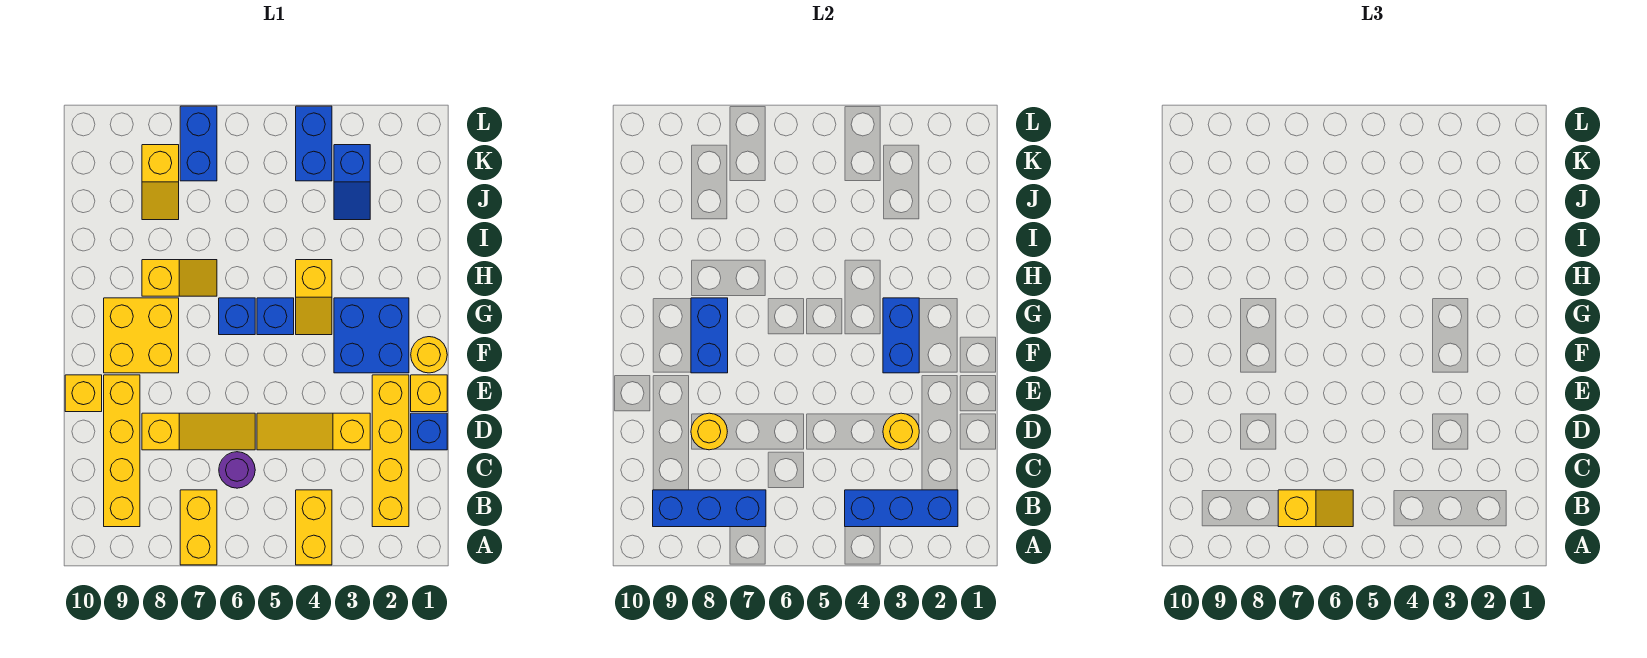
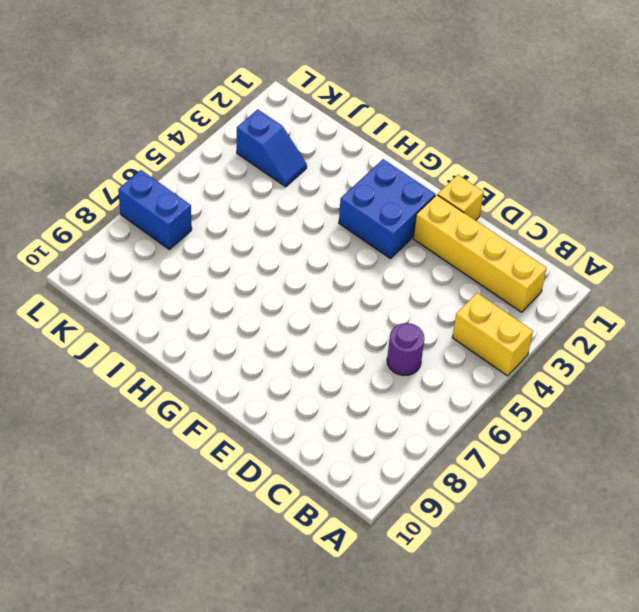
none -> yellow 1x2 brick [180,490,217,565]
none -> yellow 1x4 brick [104,375,140,527]
none -> blue 1x1 brick [411,413,447,450]

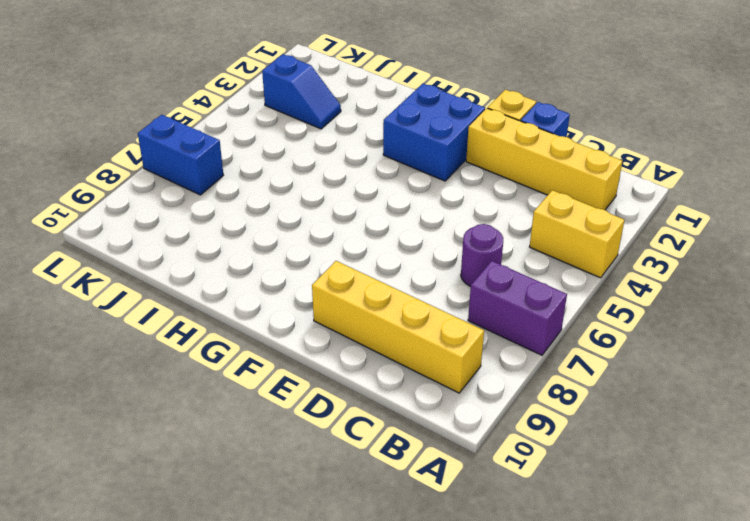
purple 1x2 brick [468,261,567,355] -> yellow 1x2 brick [180,490,217,565]
none -> yellow 1x3 slope [257,413,370,450]
none -> yellow 1x3 slope [142,413,255,450]
none -> yellow 1x1 brick [65,375,102,412]

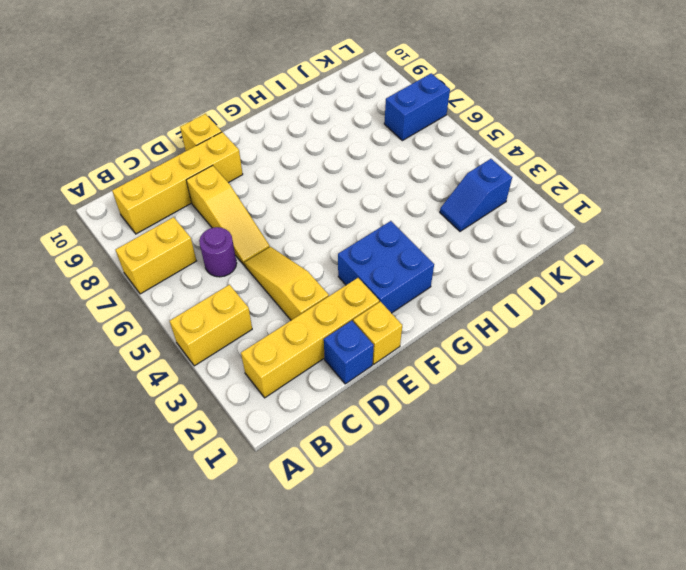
none -> yellow 1x1 round brick [411,337,447,373]
none -> yellow 2x2 brick [104,298,179,373]
none -> yellow 1x2 slope [296,260,332,335]

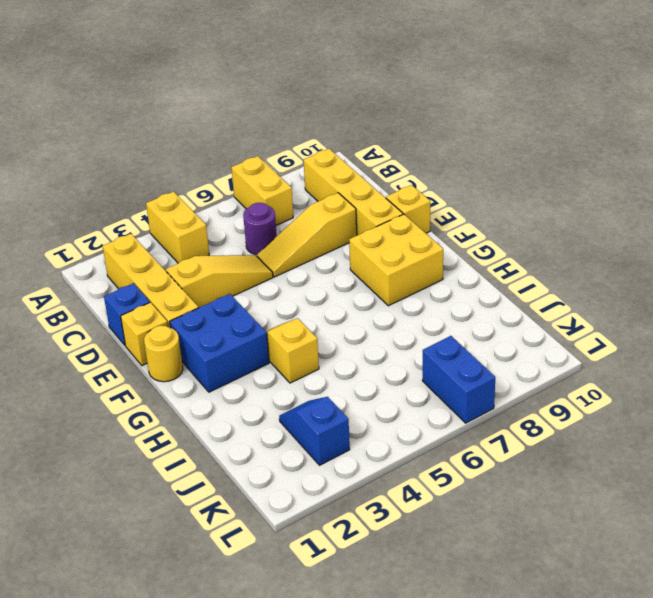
none -> blue 1x1 brick [257,298,294,335]
none -> blue 1x1 brick [219,298,255,335]
none -> yellow 1x2 slope [142,260,217,296]

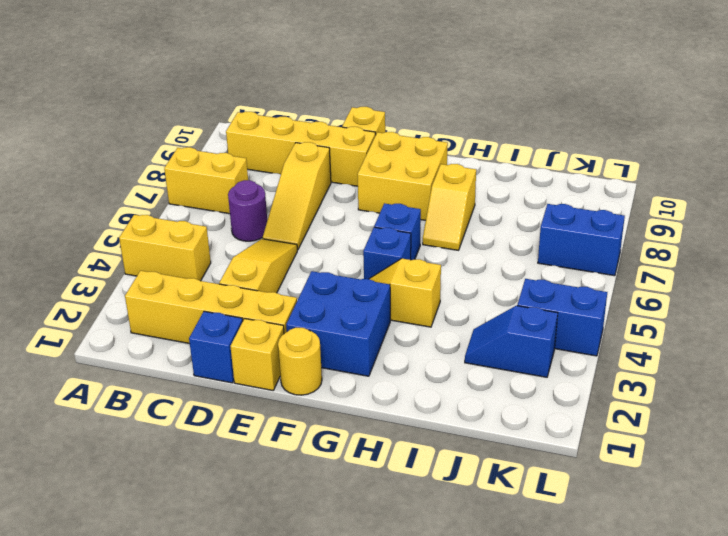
none -> yellow 1x2 slope [142,145,179,220]
none -> blue 1x3 brick [845,490,958,527]
none -> blue 1x3 brick [653,490,766,527]

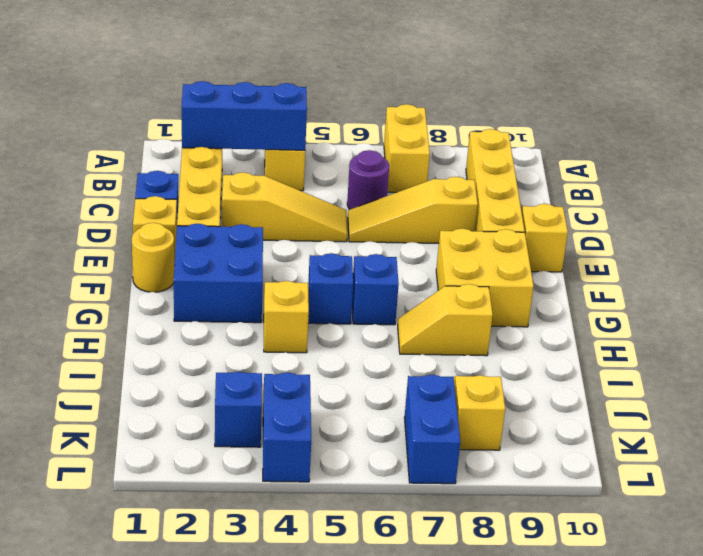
none -> blue 1x3 brick [653,490,766,527]
none -> yellow 1x1 round brick [883,413,919,450]
none -> yellow 1x1 round brick [691,413,727,450]

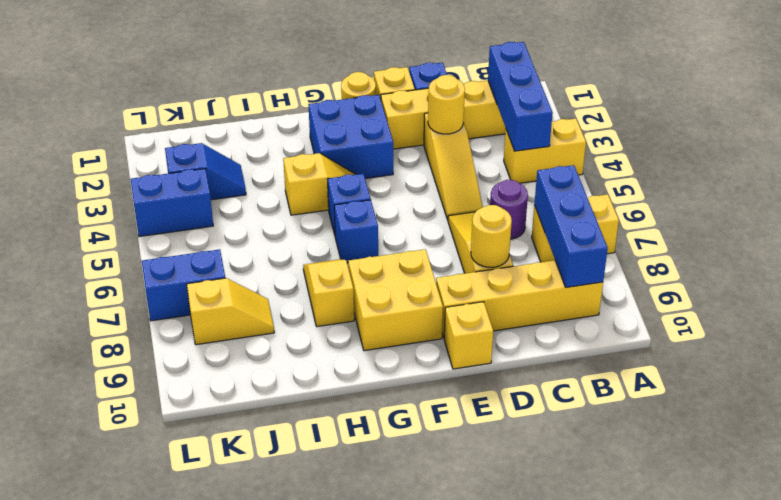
none -> blue 1x2 brick [883,298,919,373]
none -> blue 1x2 brick [691,298,728,373]
none -> yellow 1x2 slope [1278,490,1353,527]

